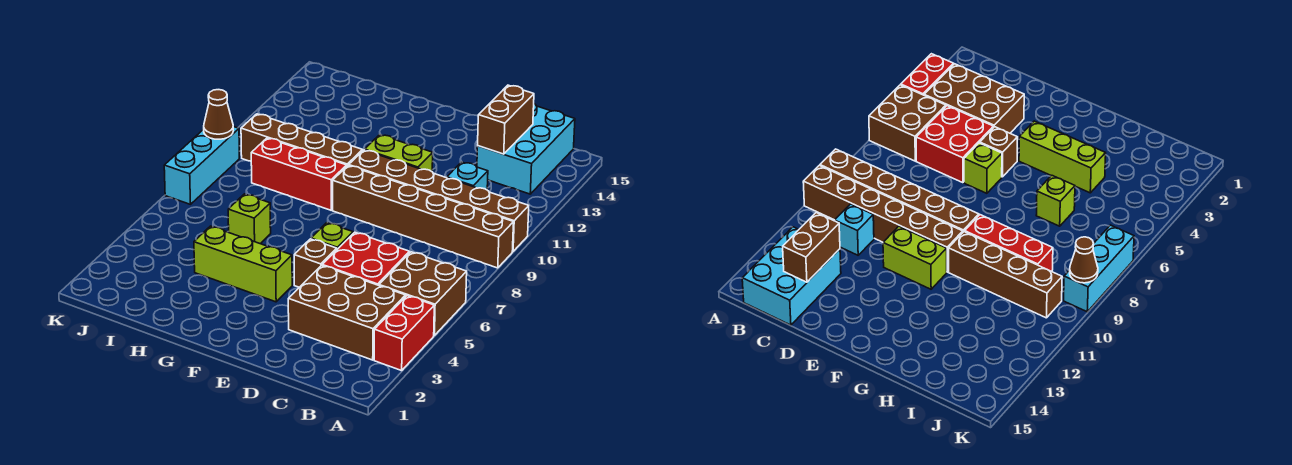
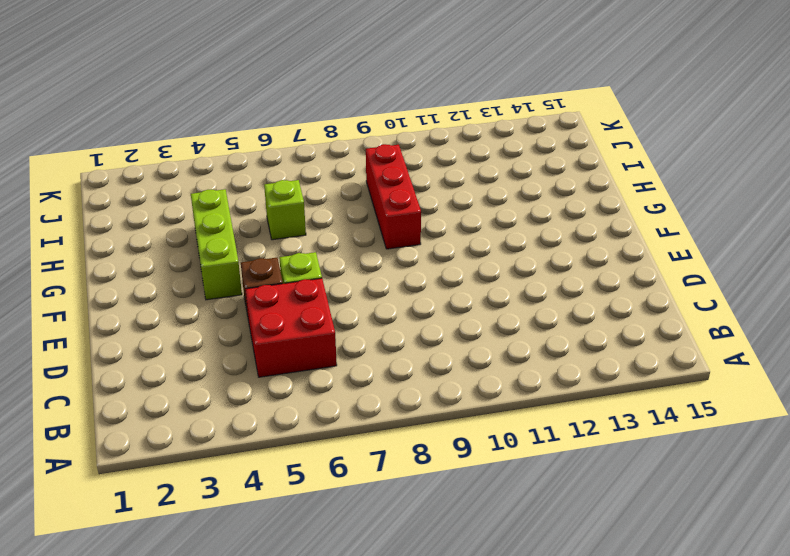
none -> red 1x2 brick [374,296,434,371]
none -> brown 2x2 brick [379,252,467,336]
none -> brown 1x6 brick [333,165,514,268]

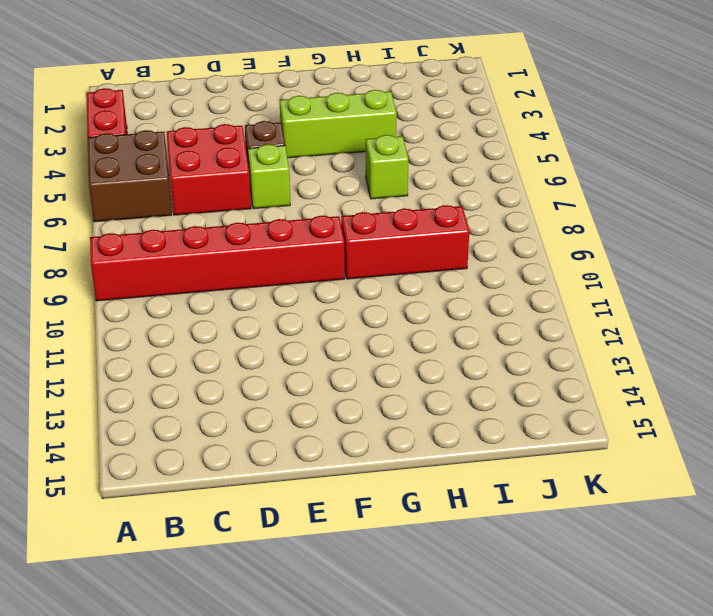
red 1x6 brick [90,216,345,301] -> brown 1x6 brick [333,165,514,268]
none -> brown 1x6 brick [349,150,529,251]
none -> brown 2x3 brick [288,265,406,360]
none -> cyan 2x3 brick [477,104,575,194]

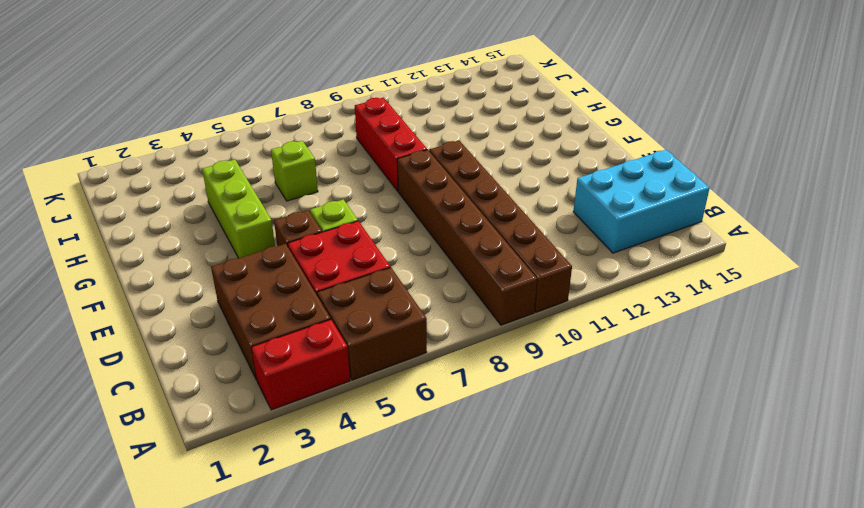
none -> cyan 1x1 brick [447,162,488,190]
none -> lime 1x2 brick [365,135,433,171]
none -> brown 1x4 brick [241,114,362,166]

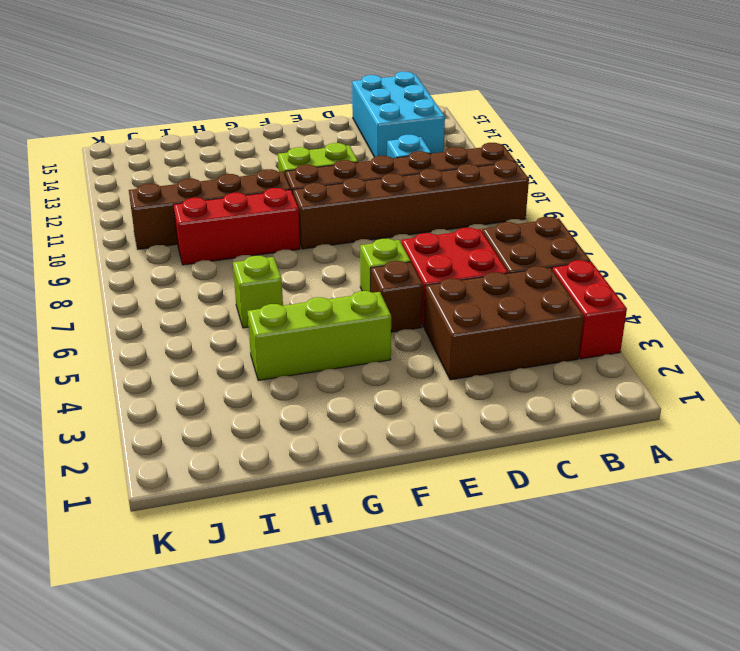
none -> cyan 1x3 brick [164,127,239,204]
none -> brown 1x2 brick [478,85,534,154]
none -> brown 1x1 cone [204,90,233,139]

